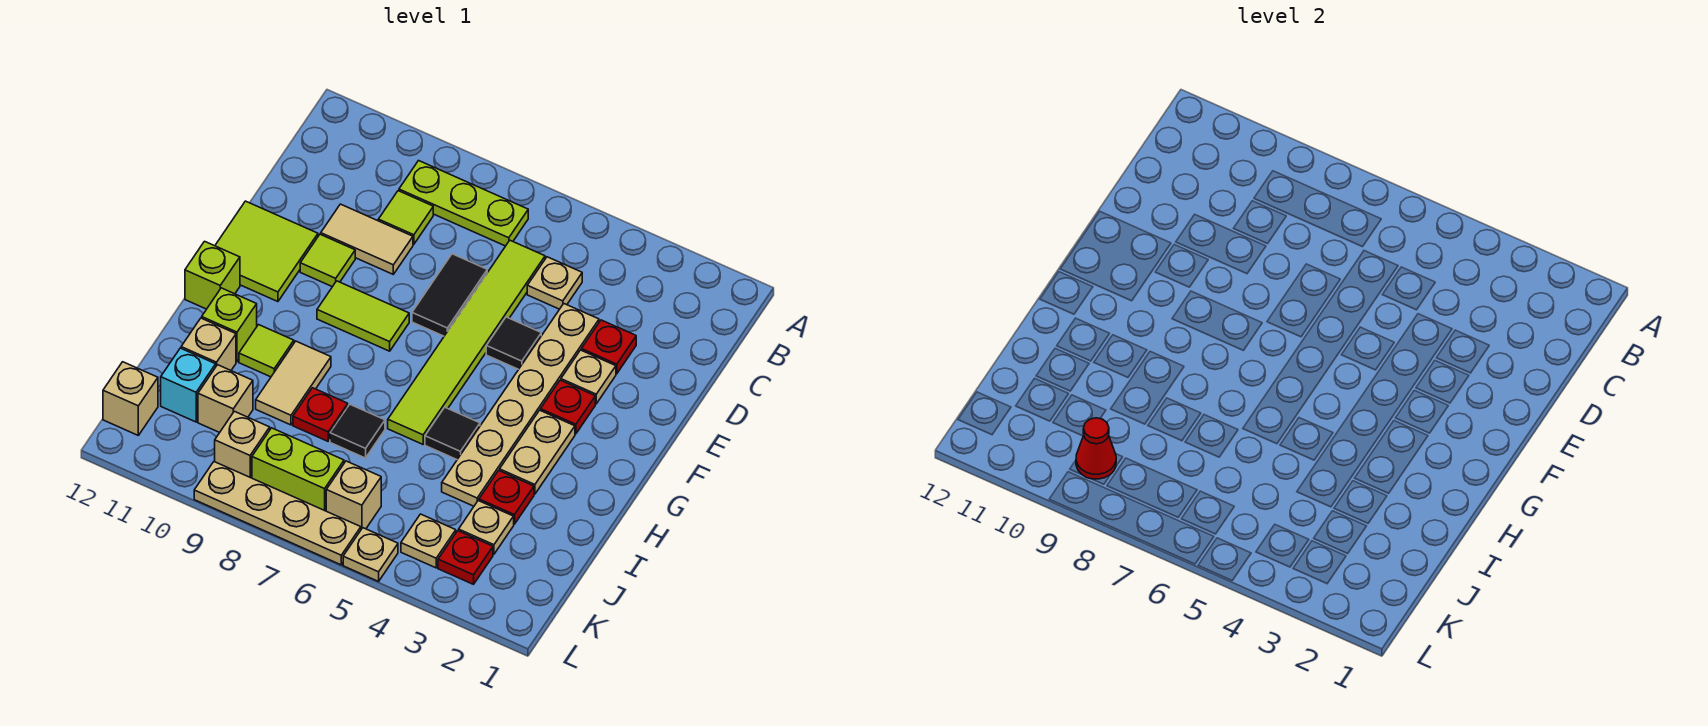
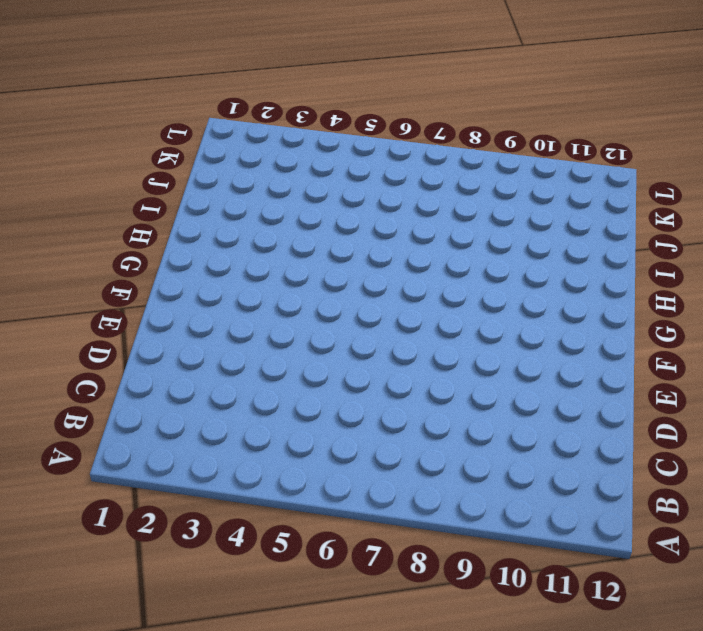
none -> lime 1x3 plate [399,161,528,246]
none -> tan 1x1 plate [527,257,582,309]
none -> lime 1x6 tile [388,240,545,444]
none -> lime 1x1 tile [378,191,433,244]

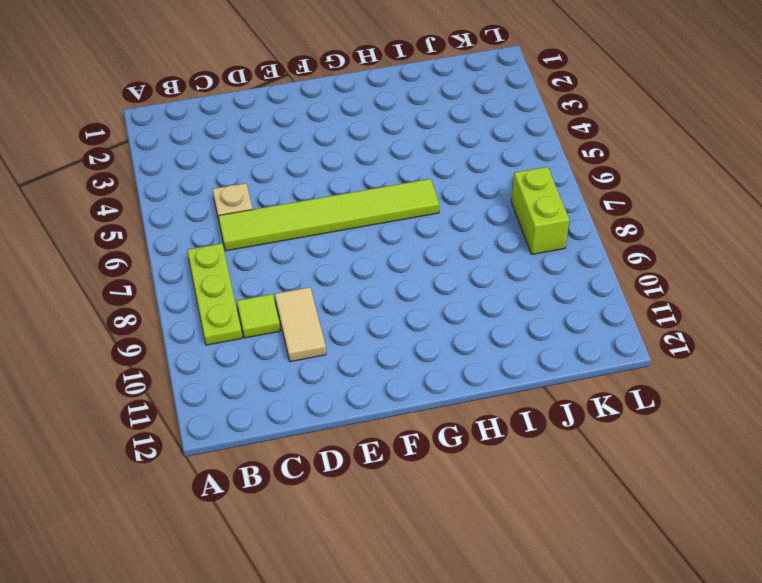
none -> red 1x1 plate [581,320,636,374]
none -> tan 1x6 plate [442,304,599,506]
none -> black 1x2 tile [412,254,487,336]
none -> tan 1x1 plate [561,350,616,404]

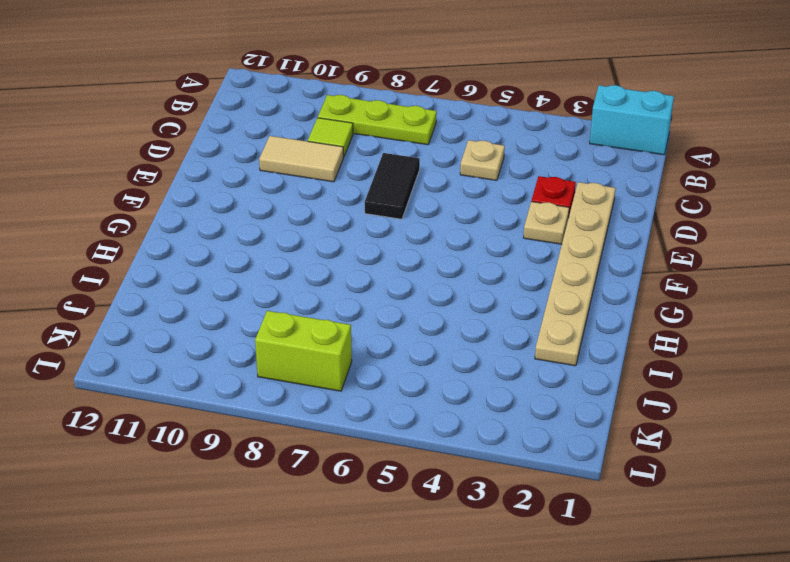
cyan 1x2 brick [590,85,674,155] -> none
tan 1x6 plate [535,182,616,366] -> tan 1x6 plate moved to [442,304,599,506]
none -> lime 1x6 tile [388,240,545,444]
none -> black 1x1 tile [486,317,541,369]
none -> lime 1x1 tile [300,234,355,287]
none -> lime 2x2 tile [215,201,318,302]

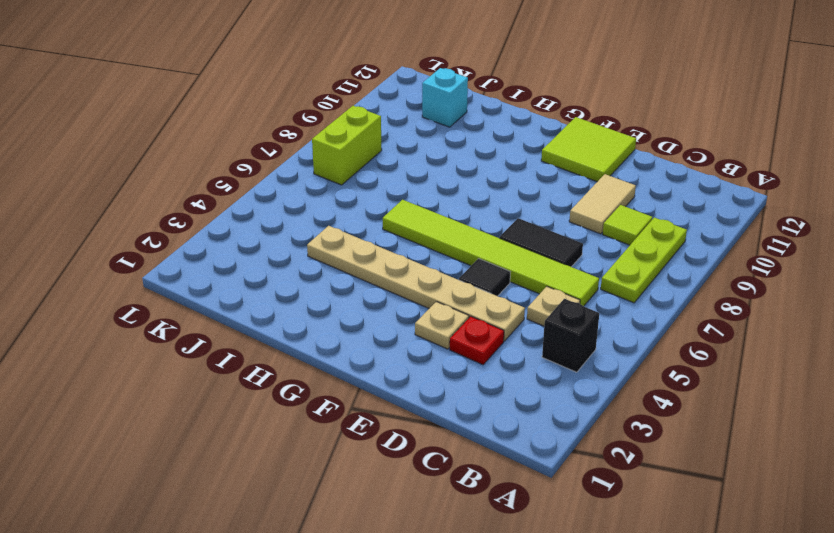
black 1x1 brick [542,299,599,372] -> none
none -> lime 1x1 tile [300,234,355,287]
none -> red 1x1 plate [540,380,595,434]
none -> lime 1x2 tile [317,281,409,351]
none -> tan 1x2 plate [500,410,575,494]

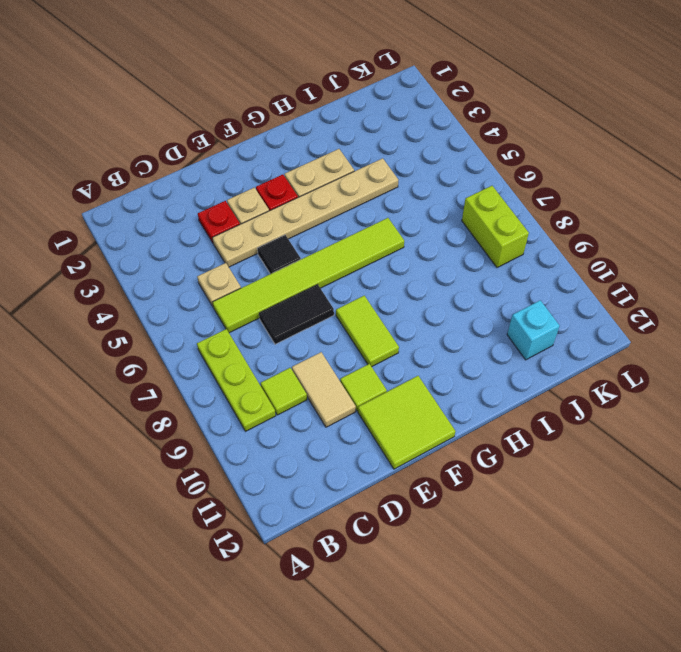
none -> lime 1x1 brick [185,241,240,309]
none -> black 1x1 tile [425,407,480,459]
none -> tan 1x2 tile [256,341,331,425]
none -> lime 1x1 tile [239,325,294,377]

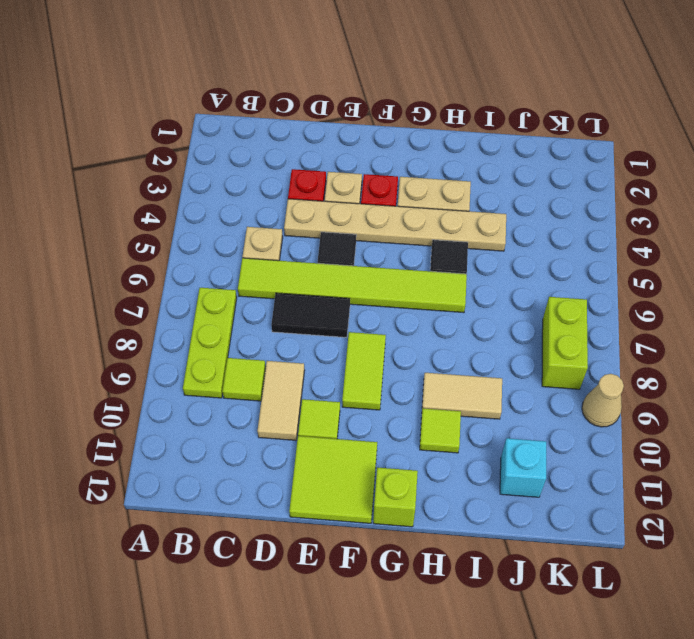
tan 1x1 cone [582,374,624,427] -> tan 1x4 plate [194,462,361,565]
none -> lime 1x1 brick [202,288,257,362]
none -> red 1x1 plate [479,471,534,524]
none -> black 1x1 tile [330,404,385,458]
none -> red 1x1 plate [293,388,348,441]

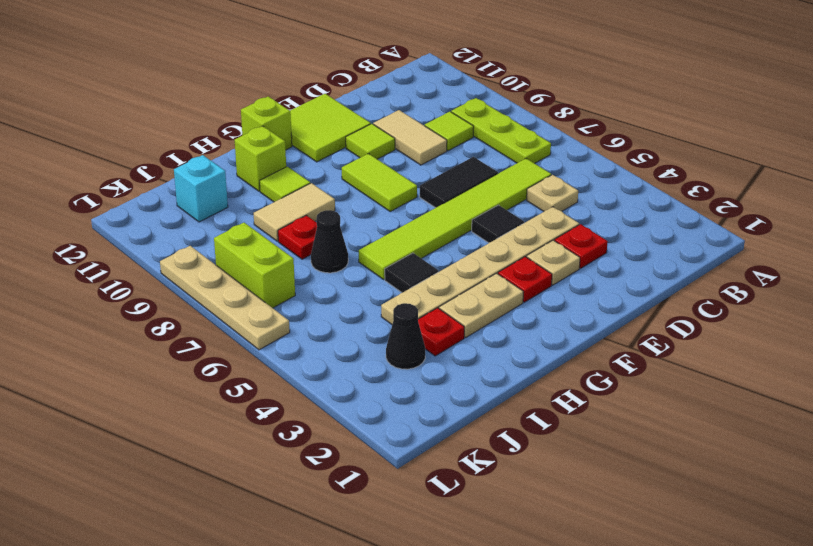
black 1x1 cone [311,210,348,273] -> black 1x1 tile [330,404,385,458]
black 1x1 cone [386,303,425,369] -> tan 1x1 plate [459,501,514,554]
none -> tan 1x1 brick [181,318,236,370]
none -> tan 1x1 brick [198,365,253,433]
none -> red 1x1 plate [438,531,493,584]
none -> tan 1x1 plate [401,514,456,568]

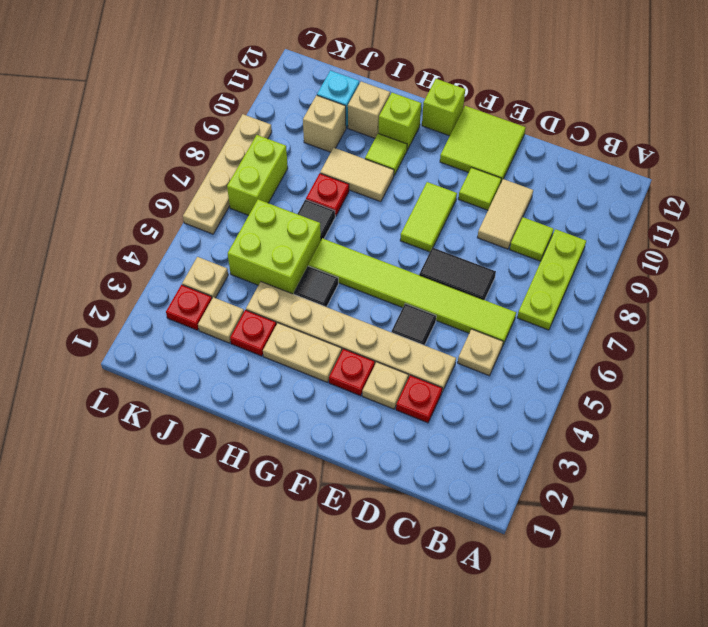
lime 2x2 brick [228,200,321,294] -> none
none -> tan 1x1 brick [326,461,381,529]
none -> tan 1x1 brick [215,411,270,478]
none -> tan 1x1 brick [103,362,158,435]
none -> tan 1x1 plate [343,528,398,581]

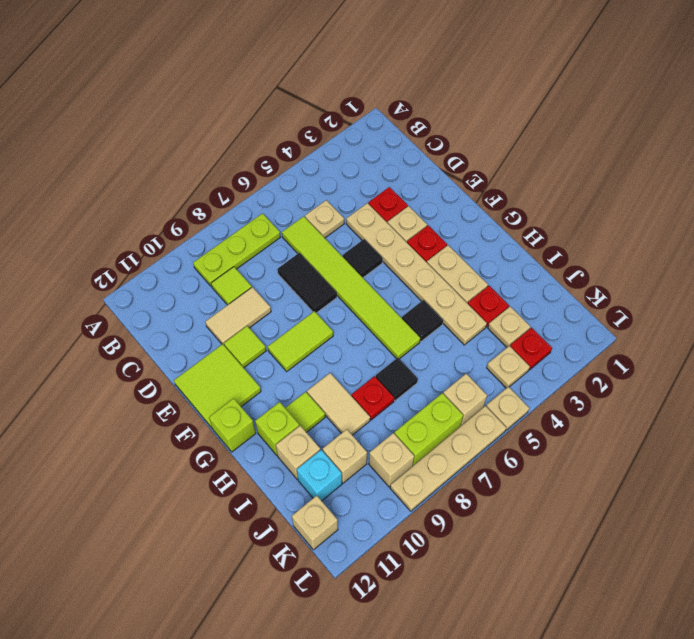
none -> red 1x1 cone [1076,418,1116,479]

